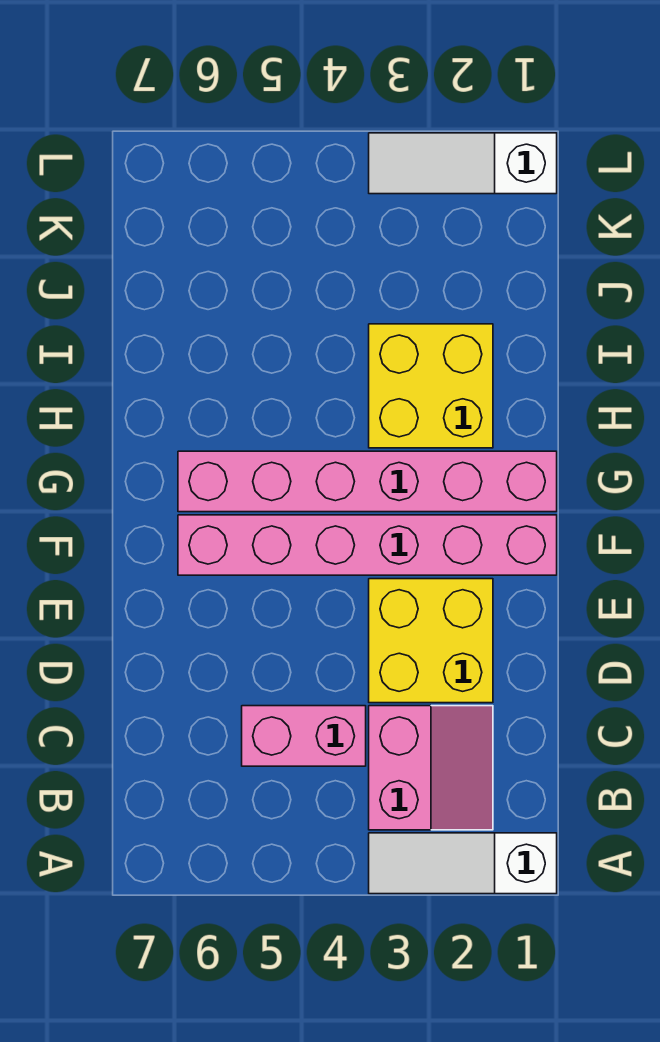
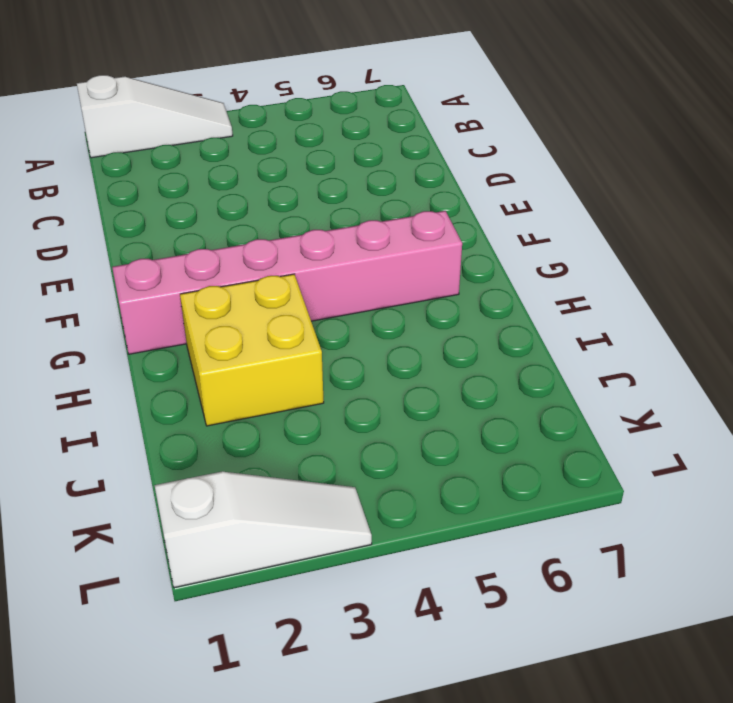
none -> pink 2x2 slope [369,706,493,830]
none -> pink 1x2 brick [242,706,366,766]

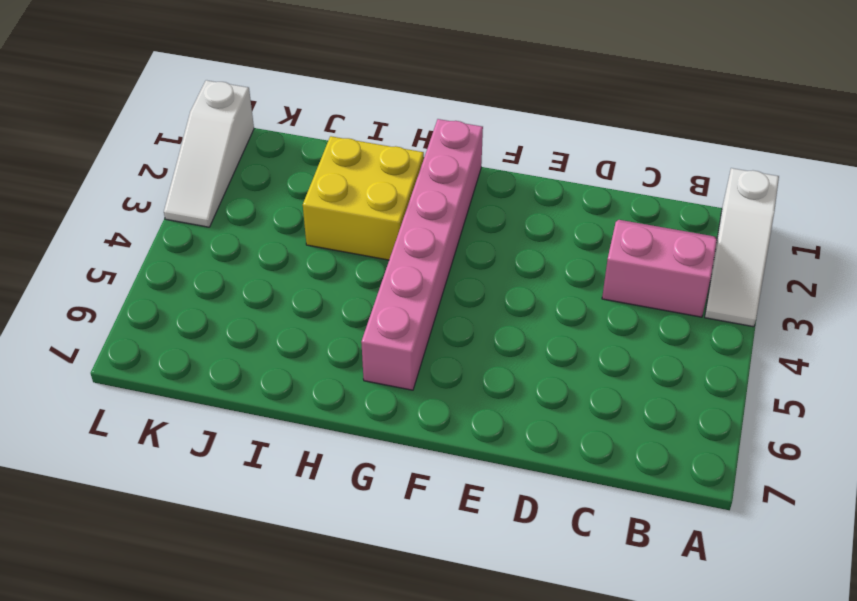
none -> pink 1x2 brick [242,706,366,766]
none -> yellow 2x2 brick [369,579,493,703]

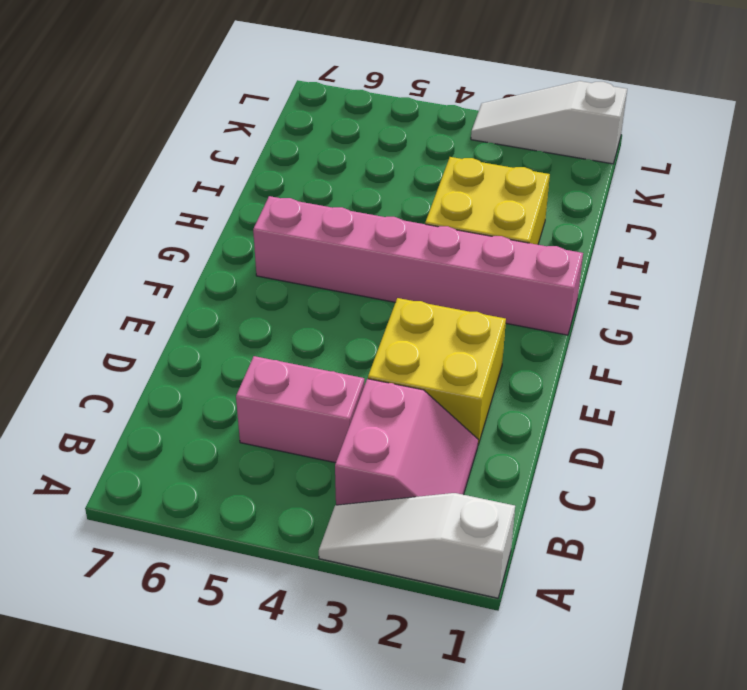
none -> pink 1x6 brick [178,515,557,575]

